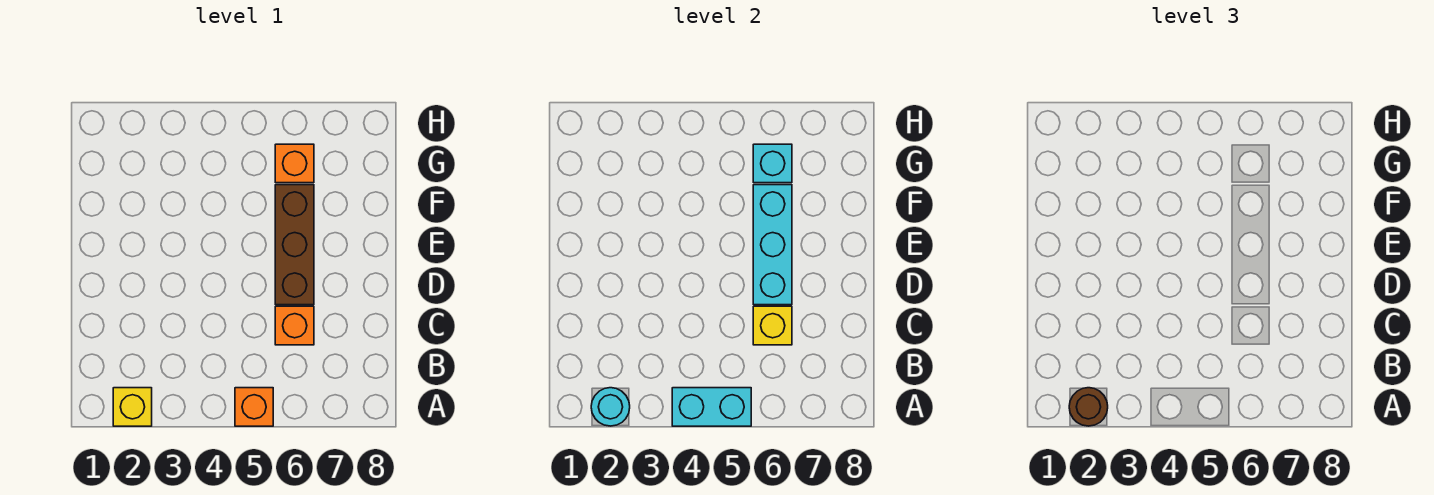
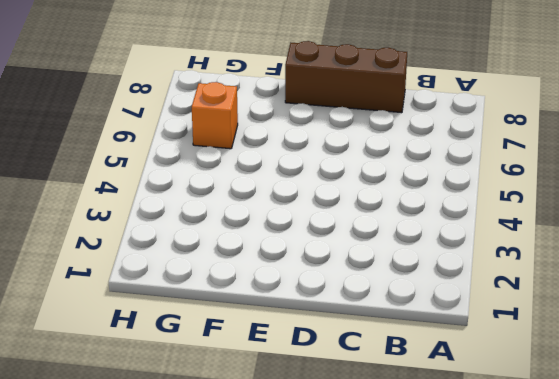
brown 1x3 brick [285,41,407,113] -> brown 1x3 brick moved to [275,185,314,305]
none -> yellow 1x1 brick [113,388,152,426]
none -> orange 1x1 brick [235,388,273,426]

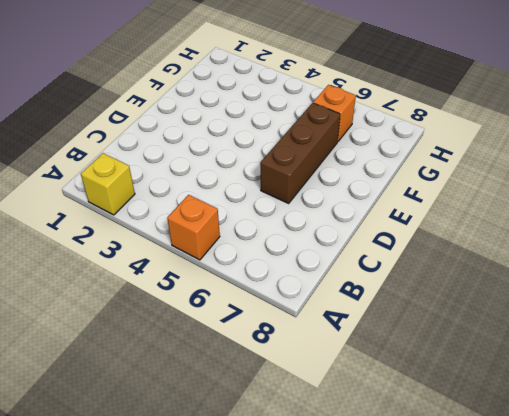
none -> orange 1x1 brick [275,306,314,345]
none -> cyan 1x1 round brick [591,388,630,426]

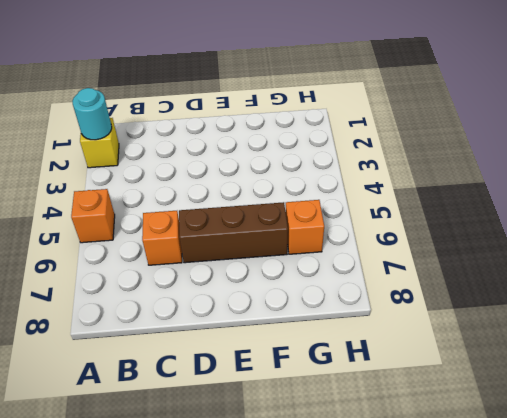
none -> cyan 1x2 brick [672,388,751,426]
none -> yellow 1x1 brick [753,306,792,345]

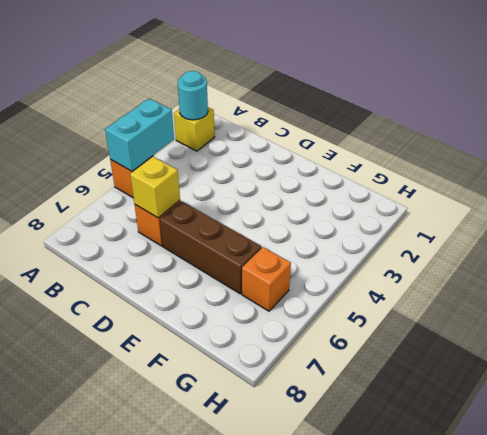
none -> cyan 1x3 brick [753,185,792,305]
none -> cyan 1x1 brick [753,144,792,183]

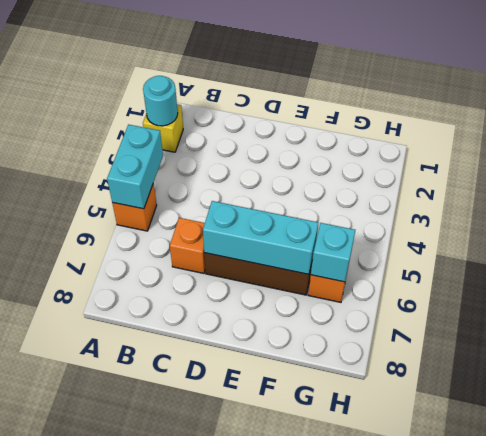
none -> yellow 1x1 brick [753,306,792,345]
none -> brown 1x1 round brick [1069,388,1108,426]

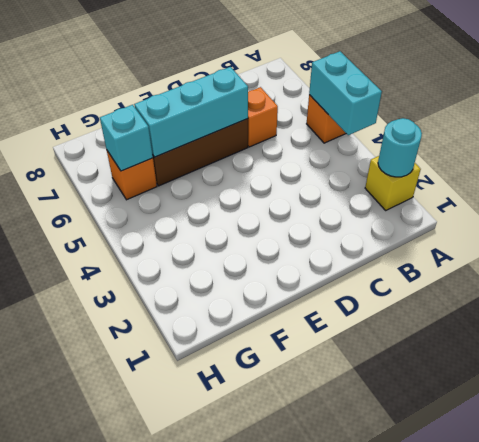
none -> yellow 1x1 brick [753,306,792,345]
none -> brown 1x1 round brick [1069,388,1108,426]

